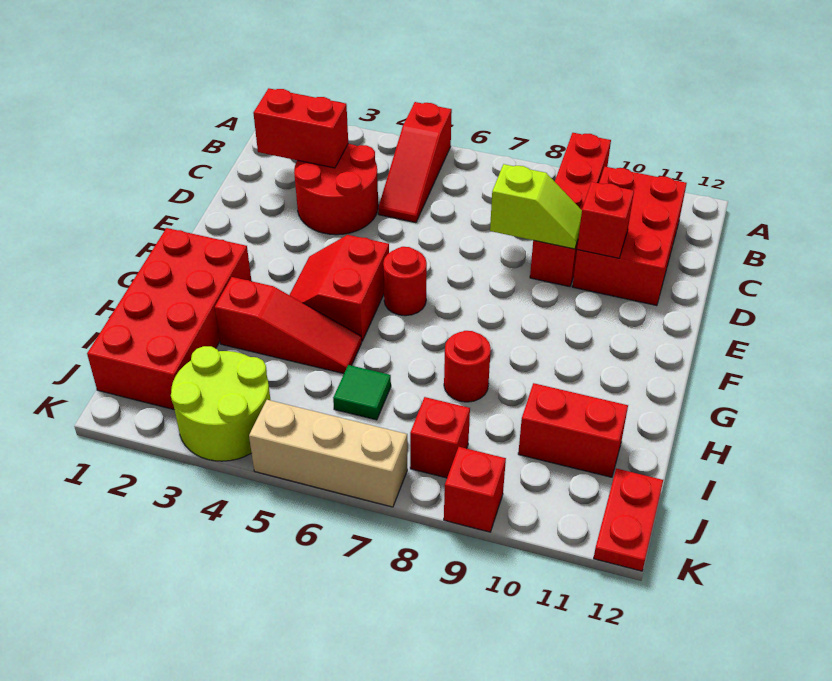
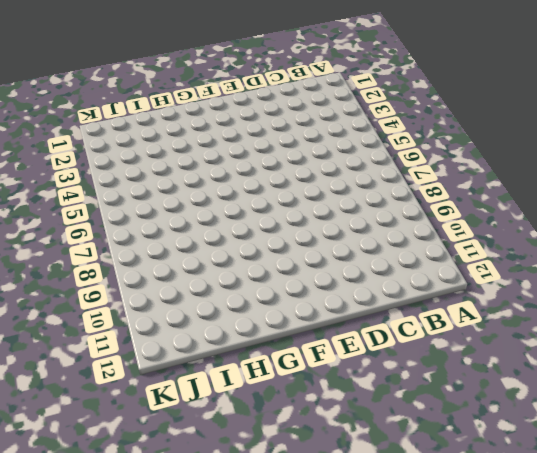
none -> red 1x3 slope [378,102,452,223]
none -> red 1x4 brick [530,133,611,287]
none -> red 2x3 brick [572,167,687,306]

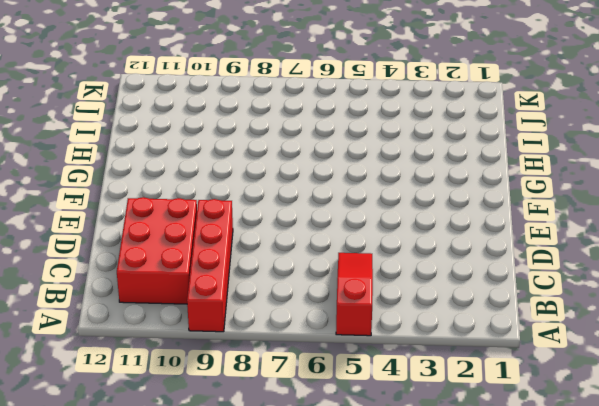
none -> red 2x2 round brick [294,144,378,235]
none -> red 2x2 slope [290,235,389,341]
none -> red 1x1 round brick [383,247,427,316]

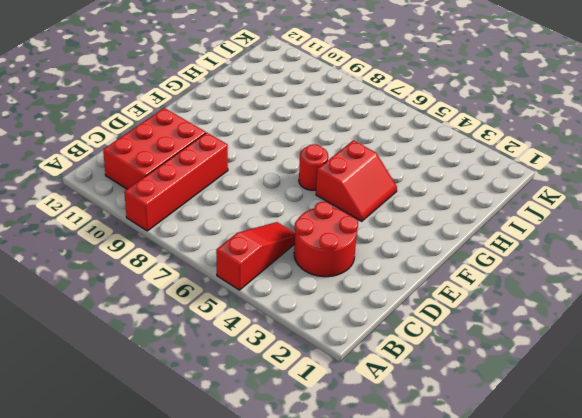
none -> red 2x4 brick [87,228,251,409]
none -> red 1x3 slope [215,277,362,374]
none -> red 1x1 round brick [444,331,491,402]

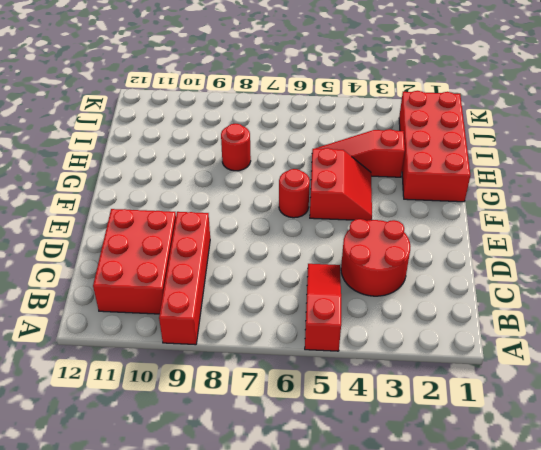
none -> green 1x1 tile [333,365,391,420]
none -> red 1x2 brick [518,383,628,477]
none -> lime 2x2 round brick [171,346,270,461]

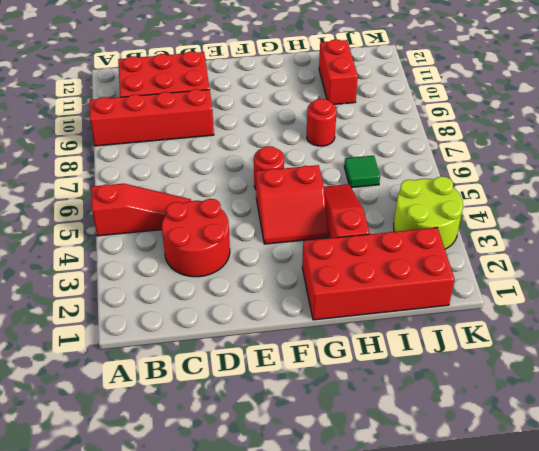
none -> red 1x1 brick [410,397,470,478]
none -> red 1x2 plate [594,468,663,571]
none -> tan 1x3 brick [249,400,407,507]

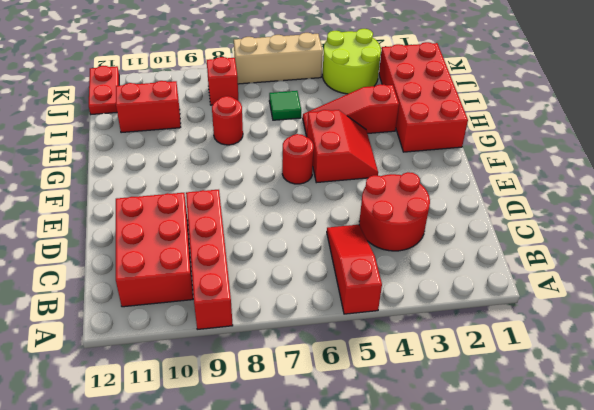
none -> red 1x1 brick [444,447,506,532]
none -> red 1x2 brick [253,88,348,168]
none -> lime 1x2 slope [490,164,582,249]

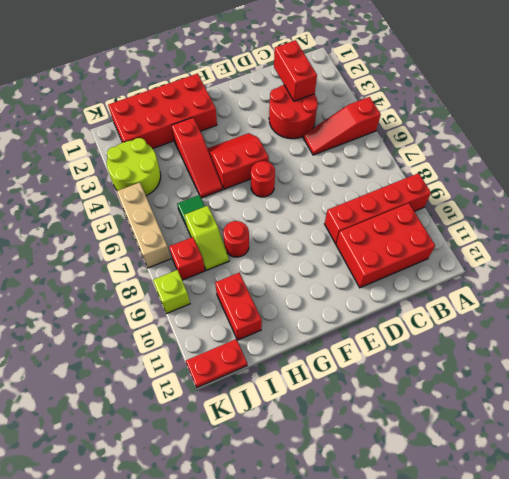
lime 1x2 slope [185,206,229,271] -> lime 1x2 slope moved to [490,164,582,249]
lime 1x1 brick [153,270,190,314] -> red 1x1 brick [444,447,506,532]
none -> red 1x1 brick [577,182,634,258]

